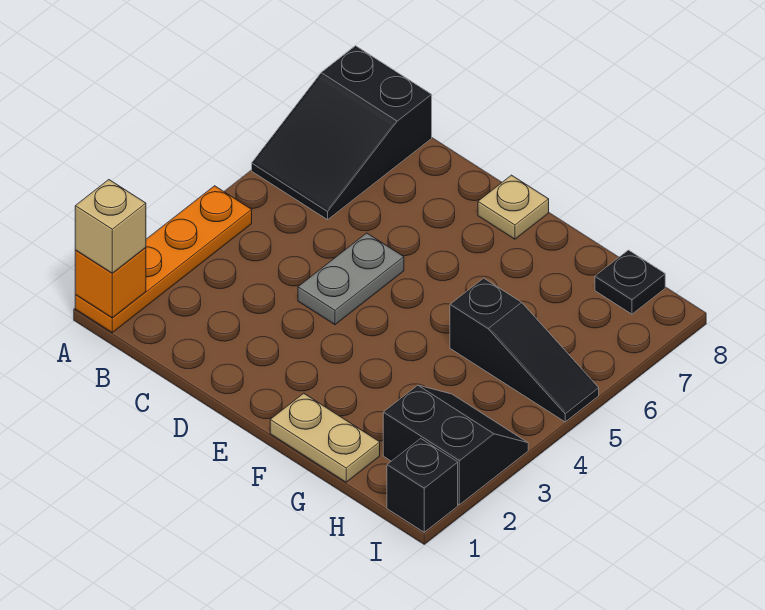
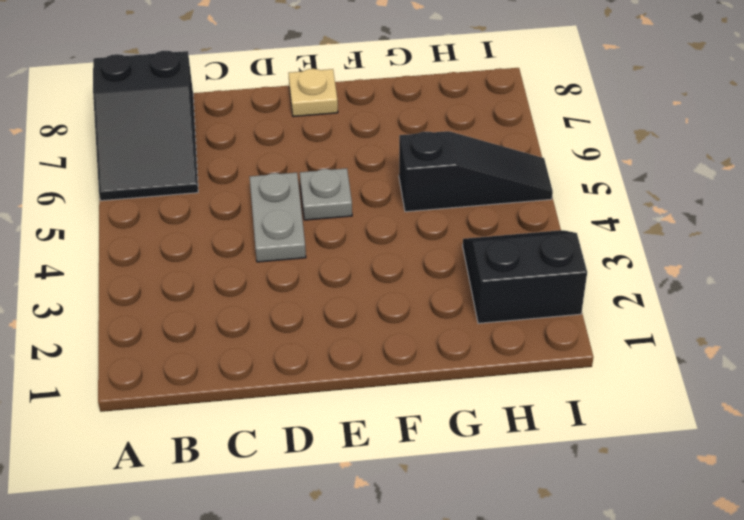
grey 1x1 plate [300,168,352,220] -> none
none -> orange 1x4 plate [75,186,252,333]
none -> tan 1x2 plate [270,393,380,482]

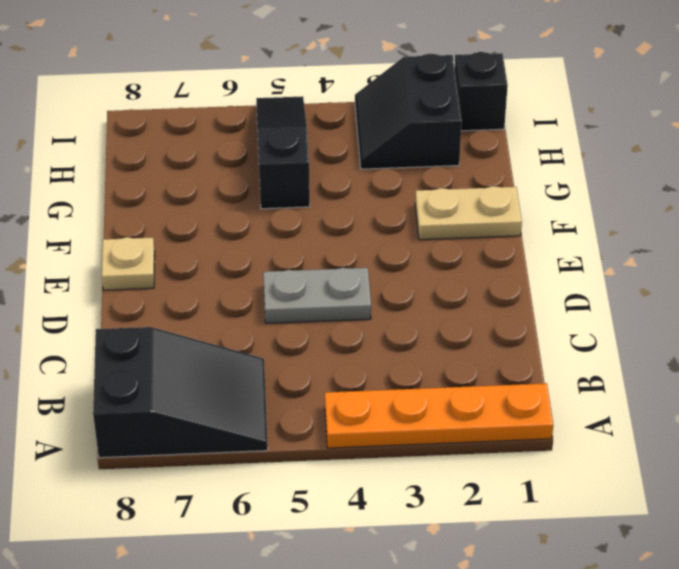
tan 1x2 plate [415,186,522,240] -> tan 1x2 plate turned to [270,393,380,482]
none -> black 1x1 plate [595,250,665,314]
none -> orange 1x1 brick [75,248,146,318]

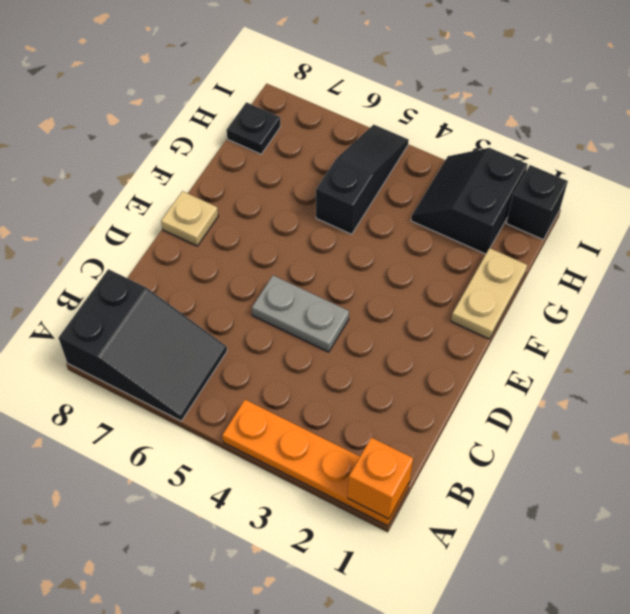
none -> tan 1x1 brick [75,180,146,273]

